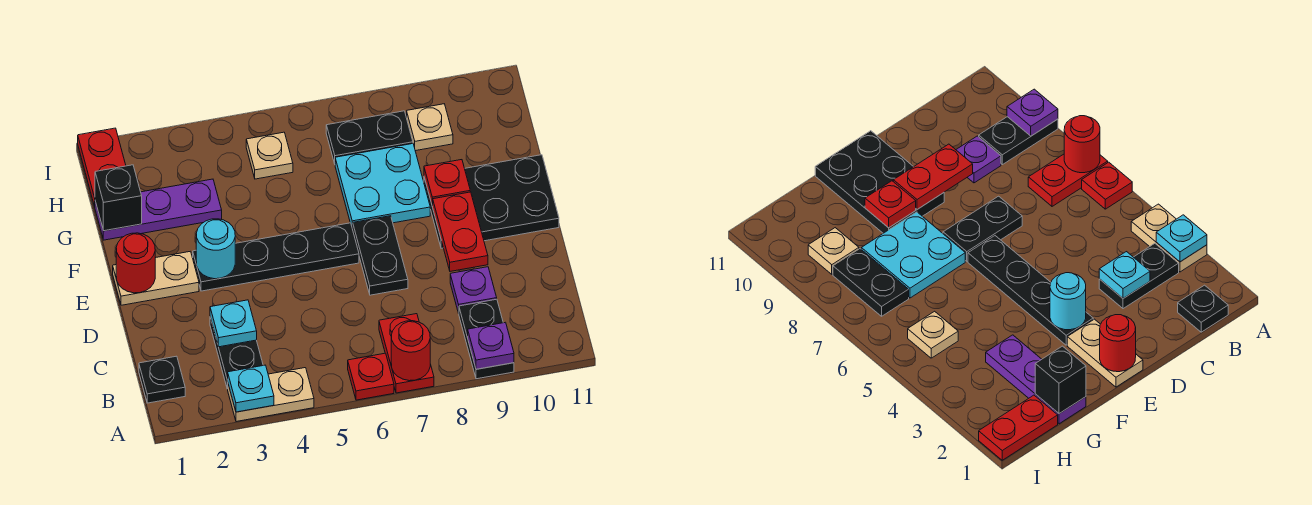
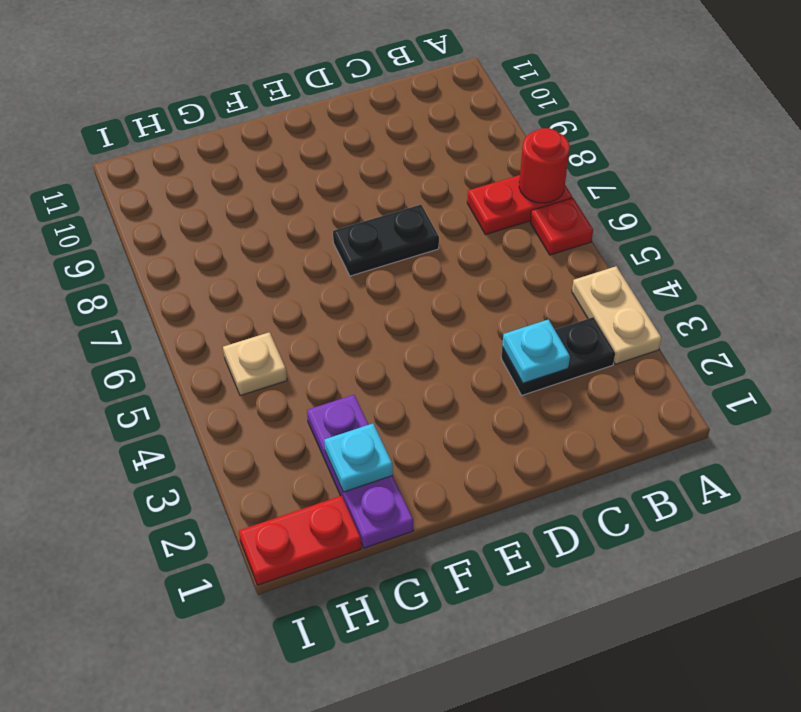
cyan 1x1 plate [324,424,393,492] -> cyan 1x1 plate moved to [228,365,274,412]
none -> black 1x2 plate [459,299,514,379]
none -> black 1x1 plate [139,356,185,403]
none -> purple 1x1 plate [450,267,497,313]

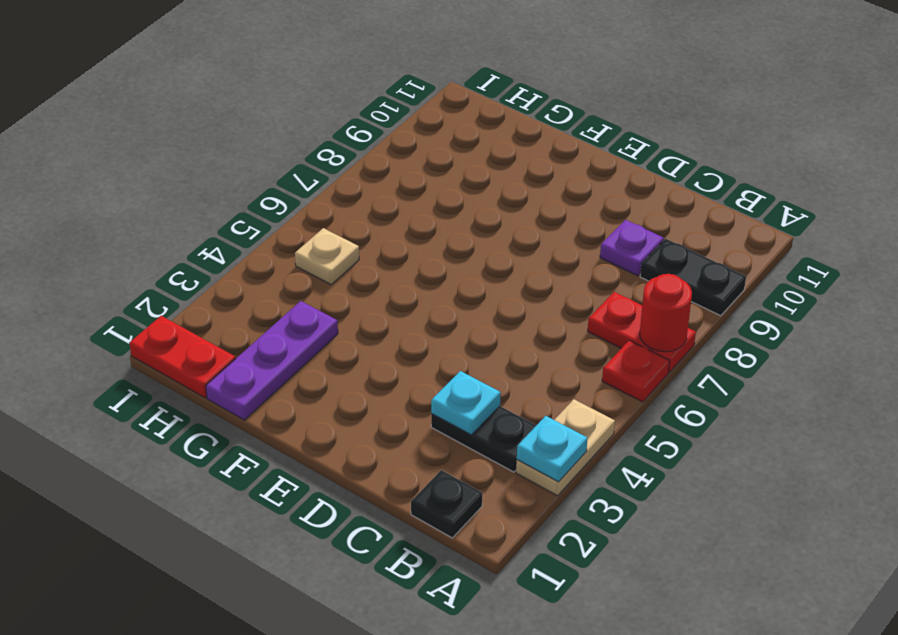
none -> black 1x2 plate [353,216,408,295]
none -> tan 1x2 plate [113,251,199,305]
none -> black 1x4 plate [193,223,359,291]

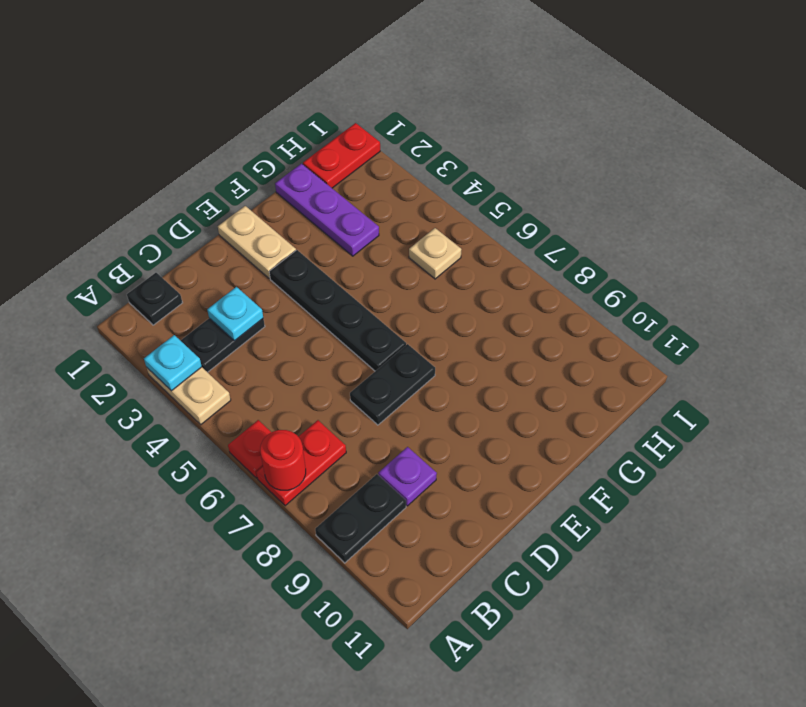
none -> black 2x3 plate [424,155,559,248]
none -> cyan 2x2 plate [335,144,430,229]
none -> black 1x2 plate [326,111,413,164]

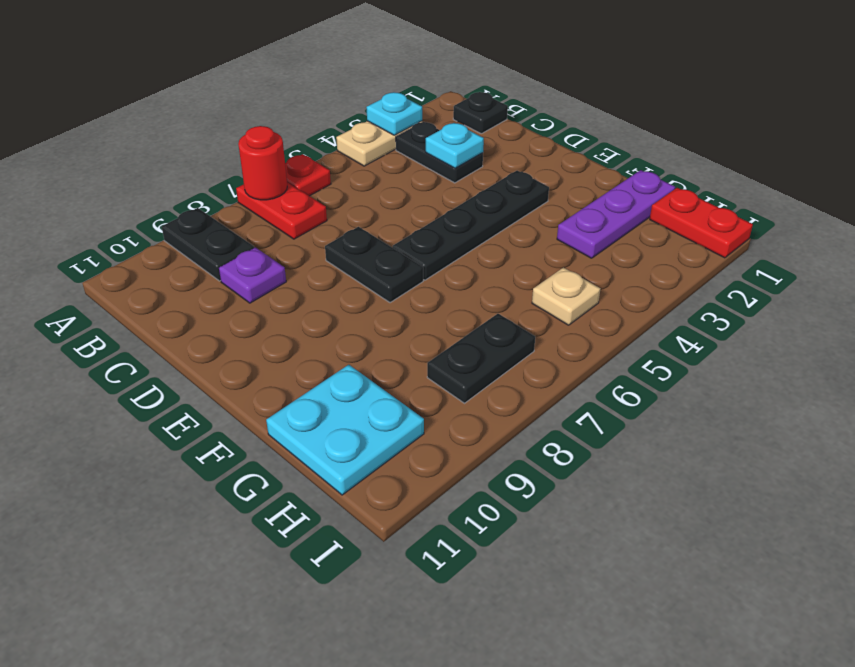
cyan 2x2 plate [266,365,424,495] -> cyan 2x2 plate moved to [335,144,430,229]
none -> tan 1x2 plate [113,251,199,305]
none -> black 2x3 plate [424,155,559,248]
none -> tan 1x1 plate [407,104,453,151]

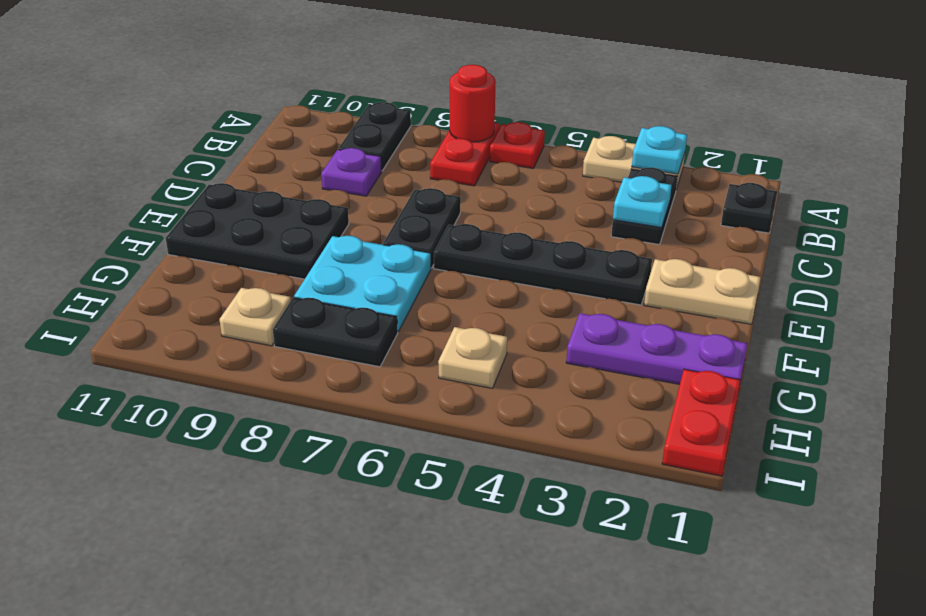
none -> purple 1x1 plate [468,322,514,369]
none -> red 1x2 plate [433,192,488,271]
none -> red 1x1 round brick [116,233,155,293]

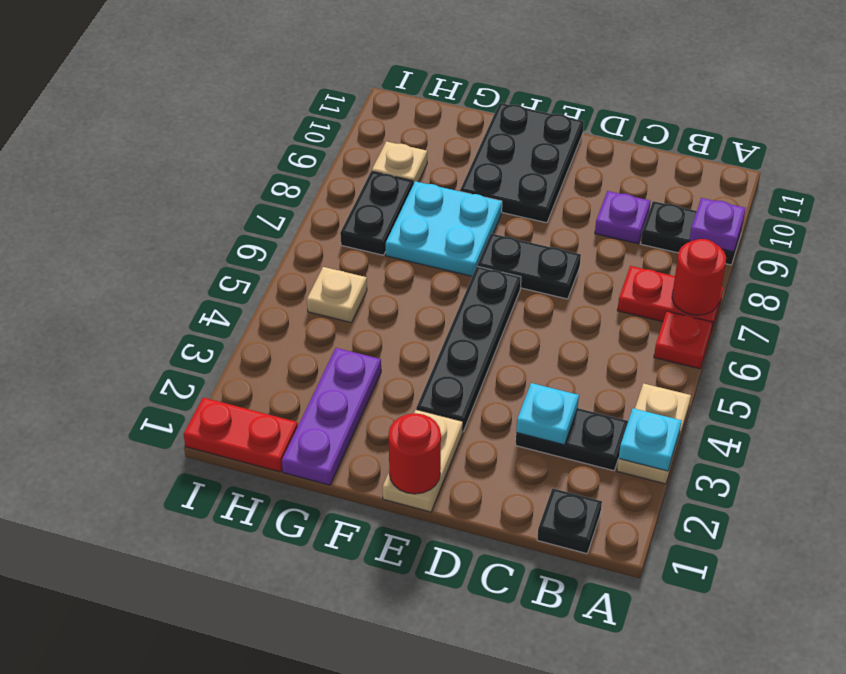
none -> red 1x2 plate [433,192,488,271]
none -> cyan 1x1 round brick [196,219,235,279]
none -> red 1x1 plate [424,160,470,206]

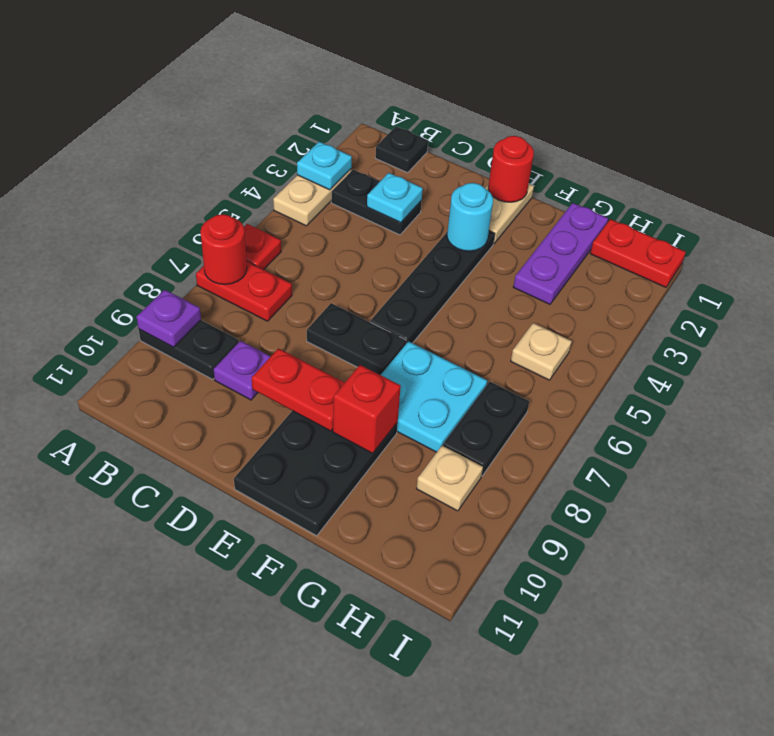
red 1x1 brick [333,365,401,453] -> red 1x1 plate [424,160,470,206]
none -> black 1x1 brick [95,165,142,231]

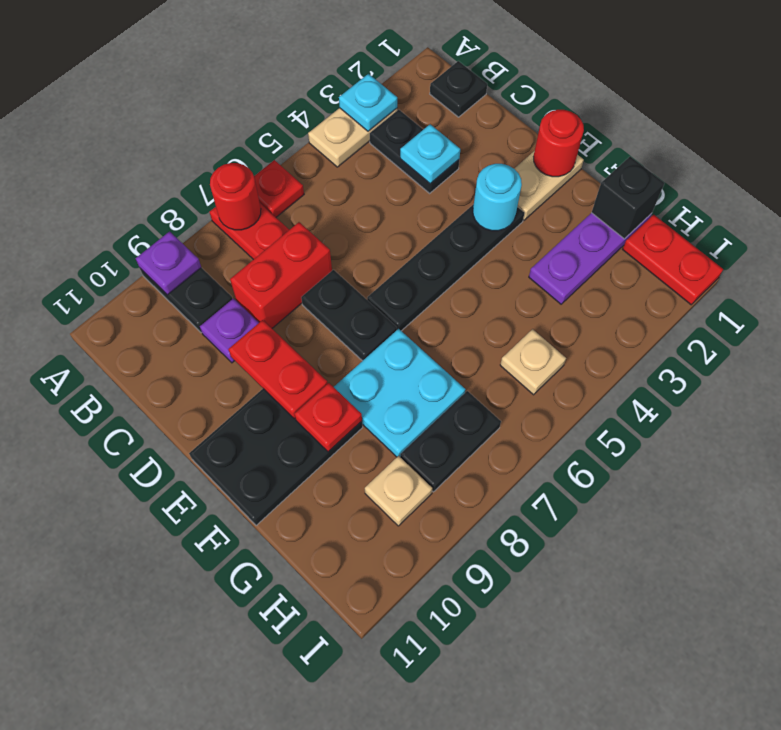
red 1x2 brick [230,222,332,328] -> none

